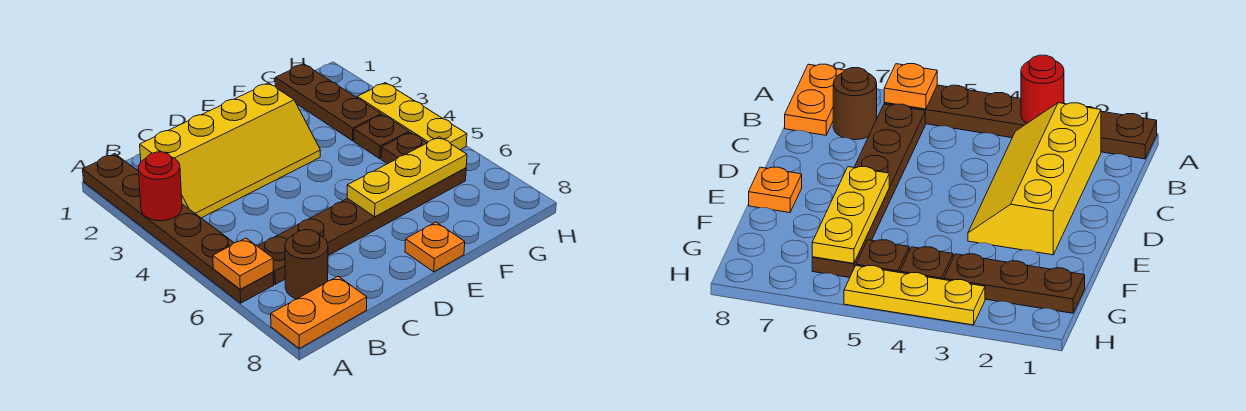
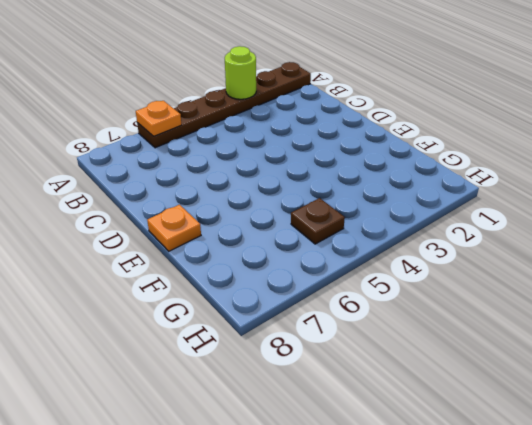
lime 1x1 round brick [225,46,256,99] -> red 1x1 round brick [138,152,182,221]
none -> orange 1x2 plate [271,276,367,348]
none -> yellow 2x4 slope [140,83,320,218]
none -> brown 1x6 plate [258,168,466,284]

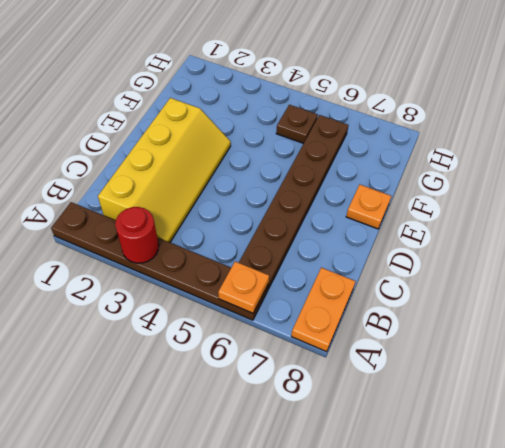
none -> brown 1x1 round brick [285,230,328,299]
none -> brown 1x3 plate [275,64,381,141]
none -> brown 1x1 plate [354,115,409,159]

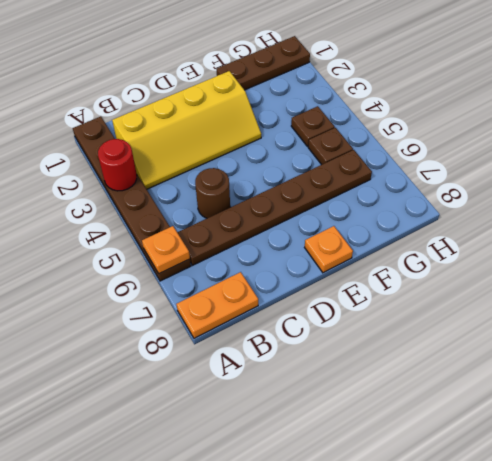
brown 1x1 round brick [195,168,230,218] -> brown 1x1 round brick moved to [285,230,328,299]
brown 1x3 plate [216,36,310,90] -> brown 1x3 plate turned to [275,64,381,141]
none -> yellow 1x3 plate [357,83,467,150]
none -> yellow 1x3 plate [347,137,467,217]

